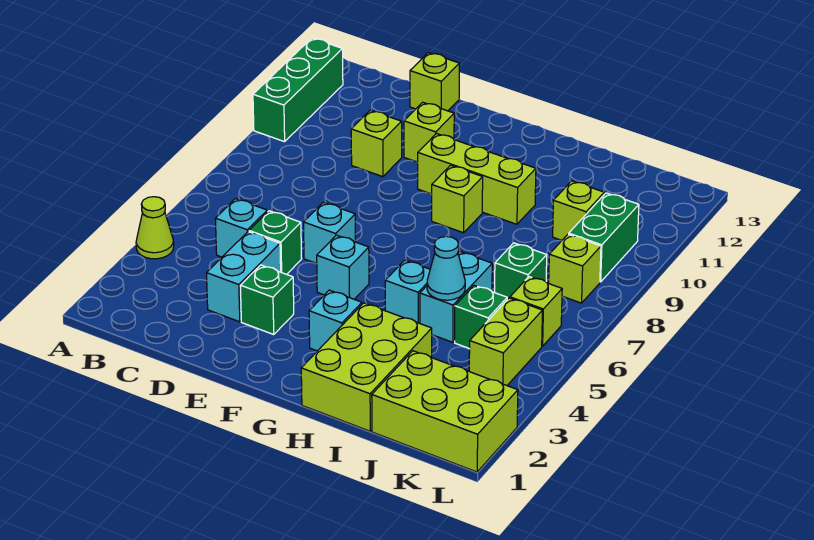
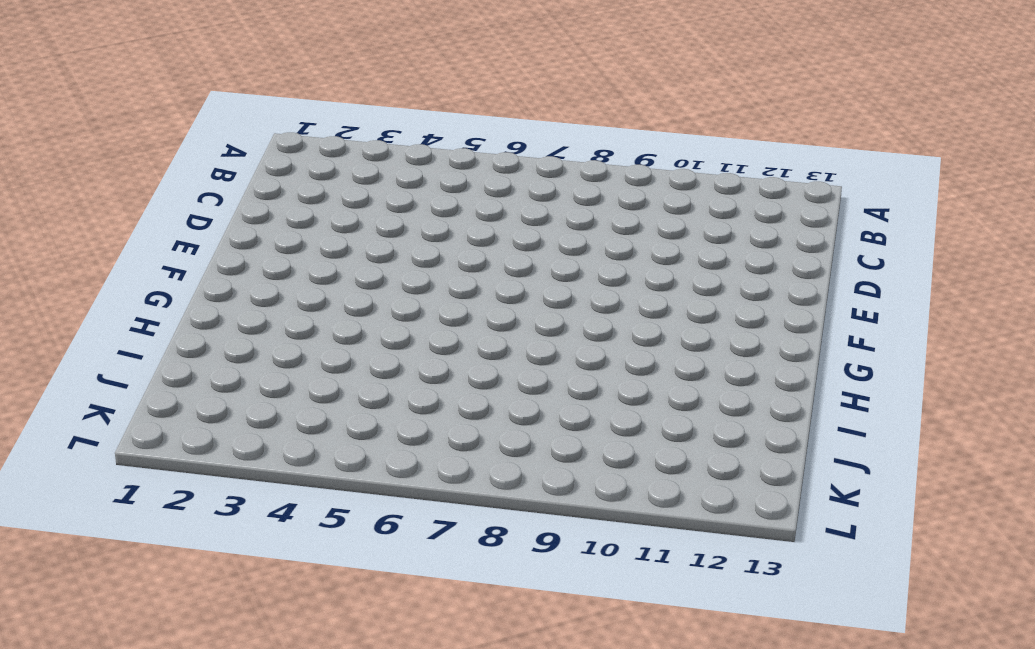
none -> lime 1x1 cone [136,197,174,259]
none -> green 1x3 brick [253,38,343,142]
none -> cyan 1x1 brick [215,199,267,257]

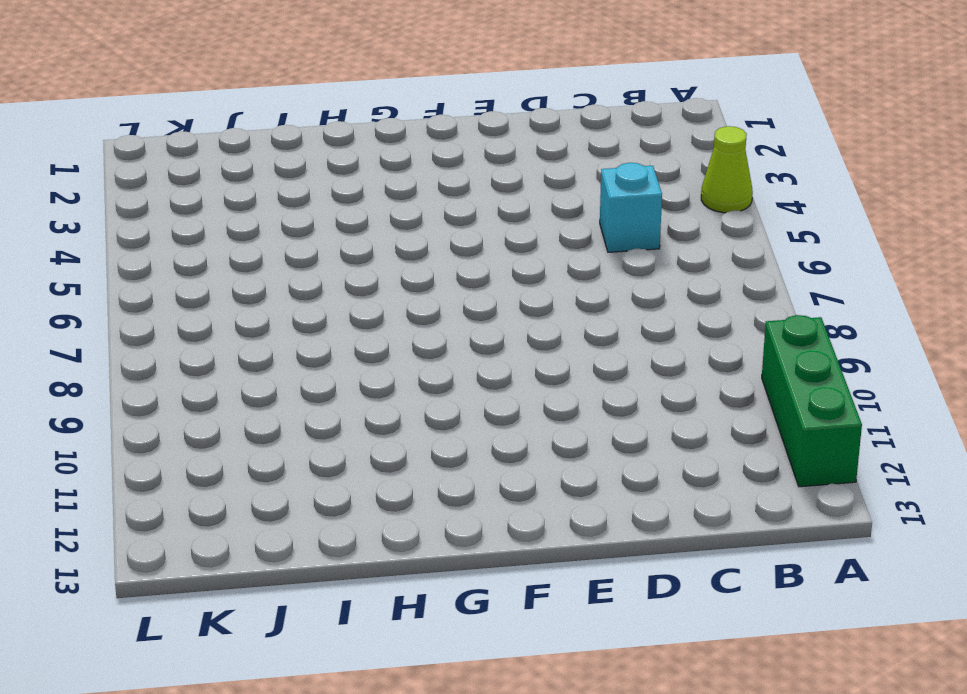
none -> cyan 1x2 brick [207,232,281,322]
none -> green 1x1 brick [249,211,302,274]
none -> lime 1x1 brick [351,110,402,177]

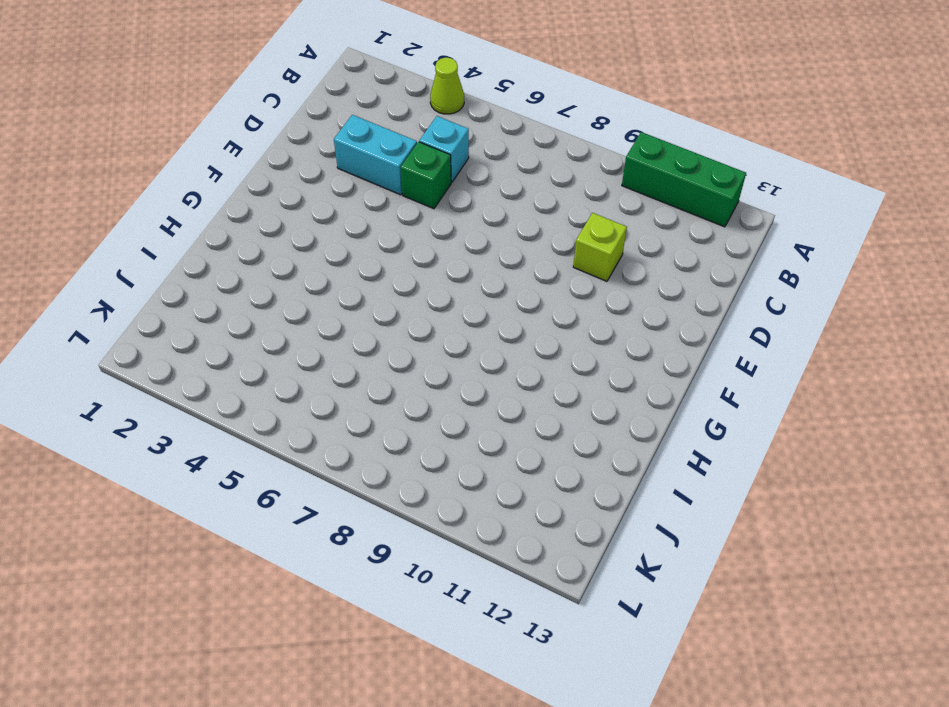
none -> lime 1x1 brick [410,53,459,111]
none -> green 1x1 brick [240,265,294,334]
none -> cyan 1x1 brick [304,202,355,264]

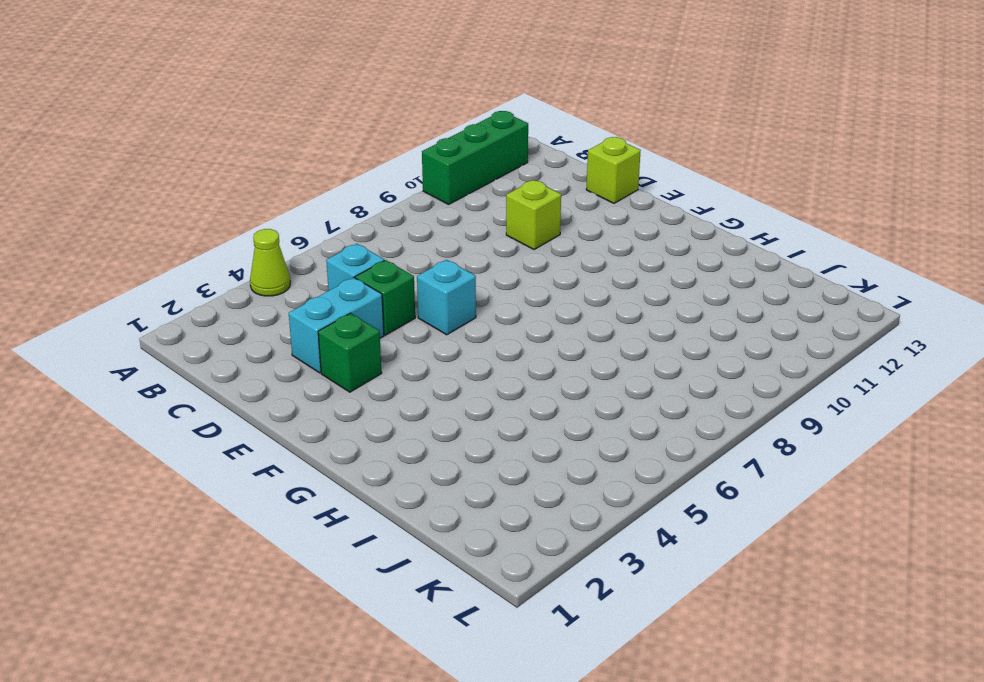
none -> lime 1x1 brick [404,102,454,162]
none -> cyan 1x1 brick [317,235,369,299]
none -> lime 1x3 brick [417,134,536,224]

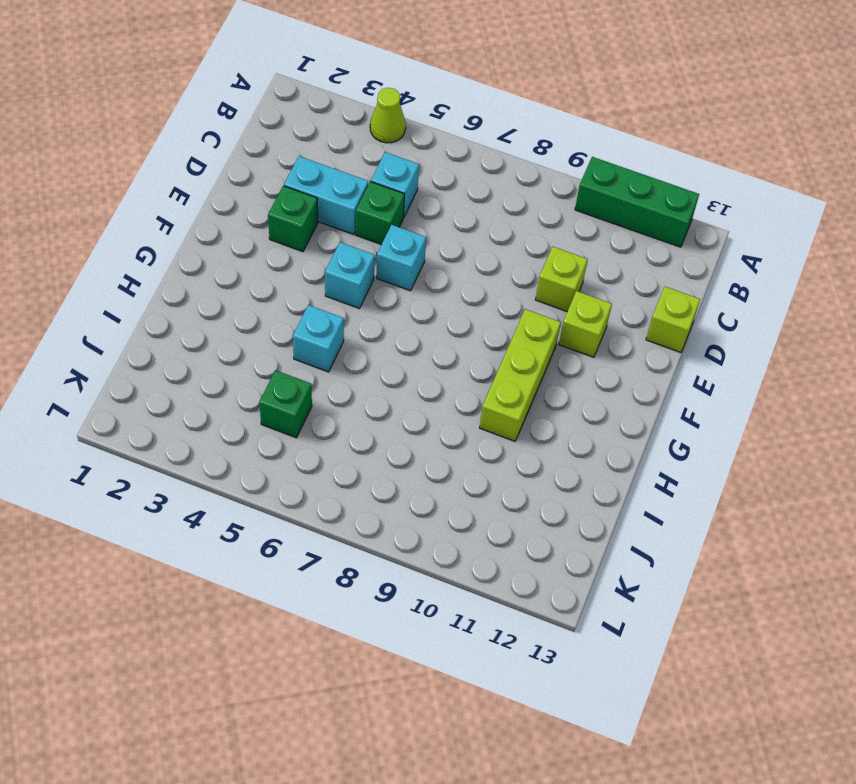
none -> cyan 1x1 brick [309,290,362,351]
none -> lime 1x1 brick [432,165,483,233]
none -> lime 2x3 brick [301,303,432,431]

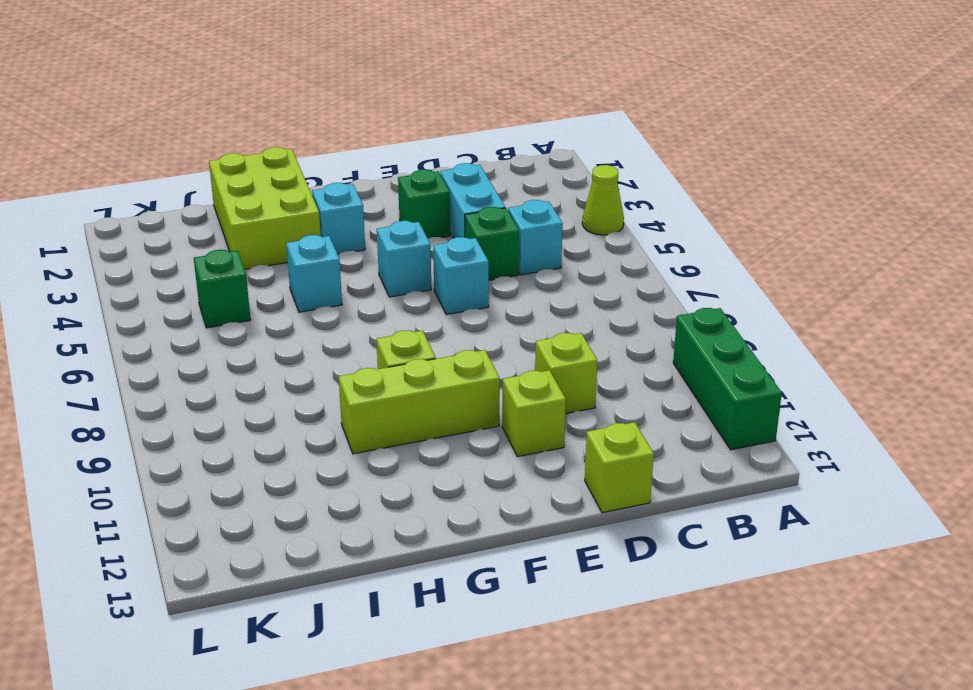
none -> cyan 1x2 brick [420,252,492,342]
none -> lime 2x3 brick [372,351,518,472]
none -> green 1x1 brick [495,243,547,300]

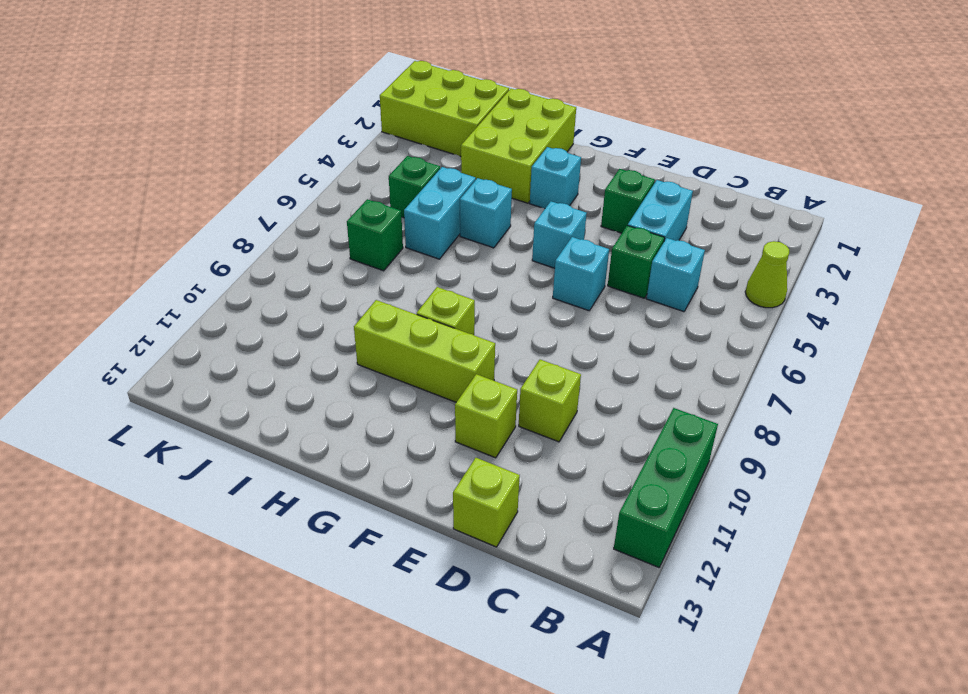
none -> lime 1x1 brick [553,181,604,240]
none -> lime 1x2 brick [469,298,542,385]
none -> lime 1x1 brick [510,277,562,346]

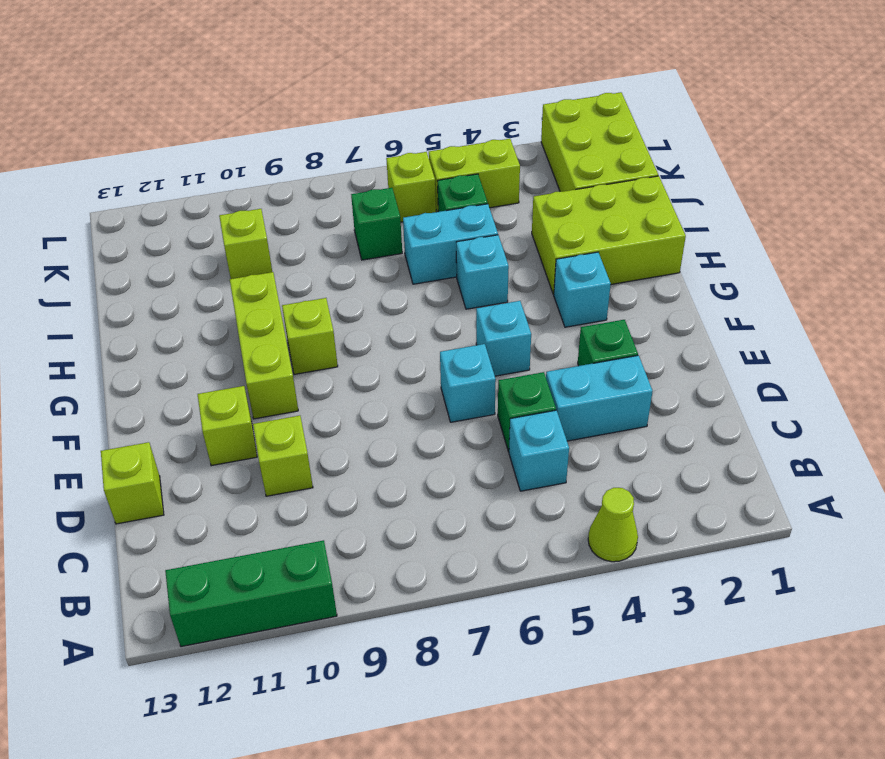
none -> lime 1x1 brick [549,234,601,303]
none -> green 1x2 brick [569,193,639,282]
none -> cyan 1x1 cone [427,236,465,300]

